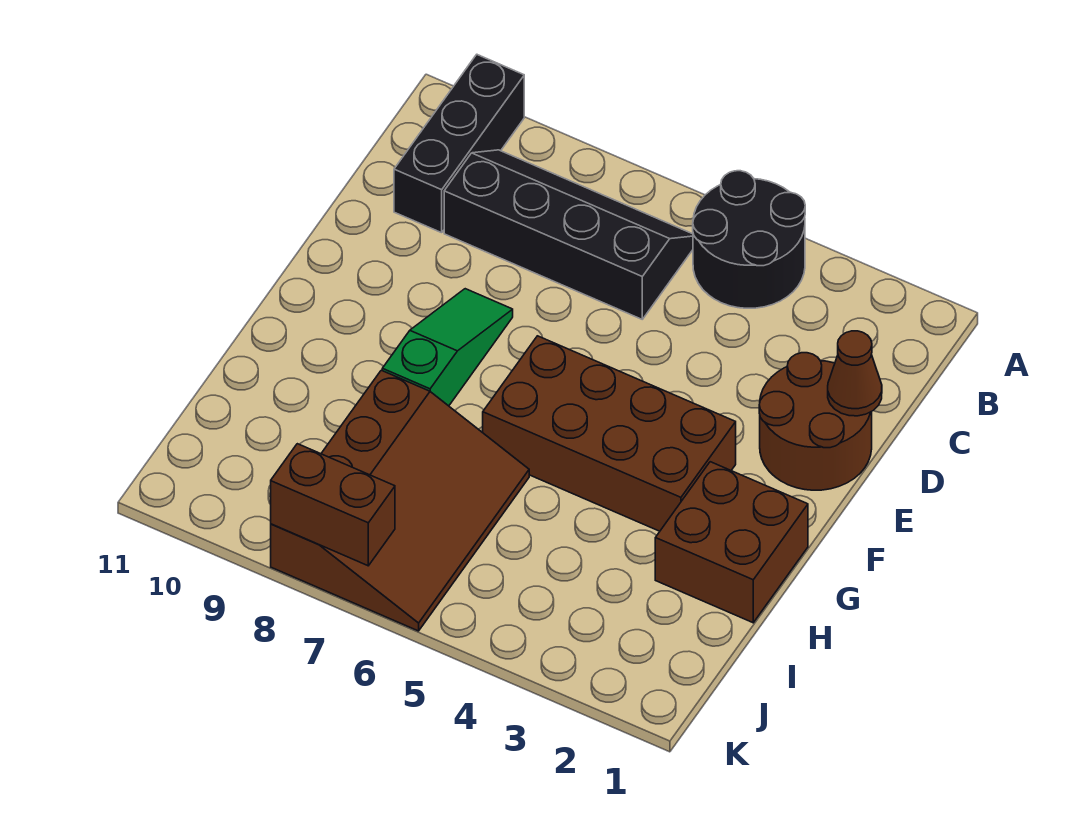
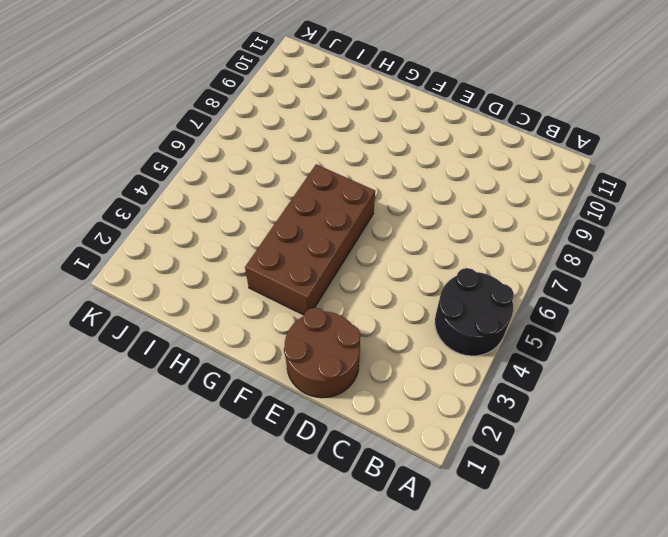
none -> black 1x3 brick [394,55,524,233]
none -> black 2x4 slope [444,150,693,319]

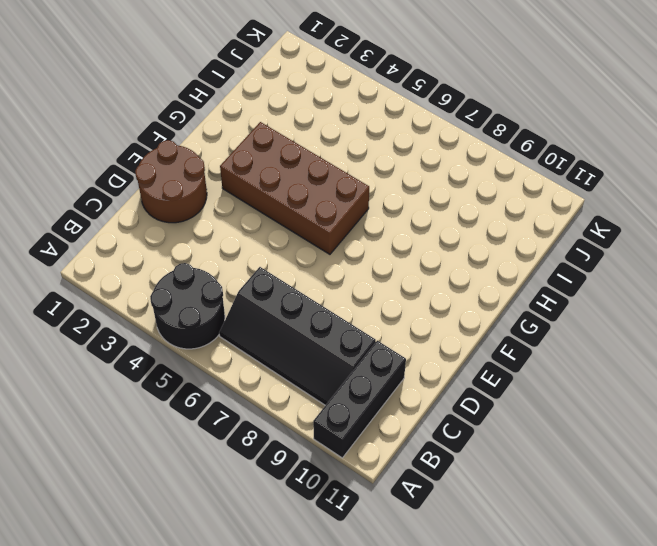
none -> green 1x3 slope [382,289,513,406]
none -> brown 2x2 brick [655,462,808,623]

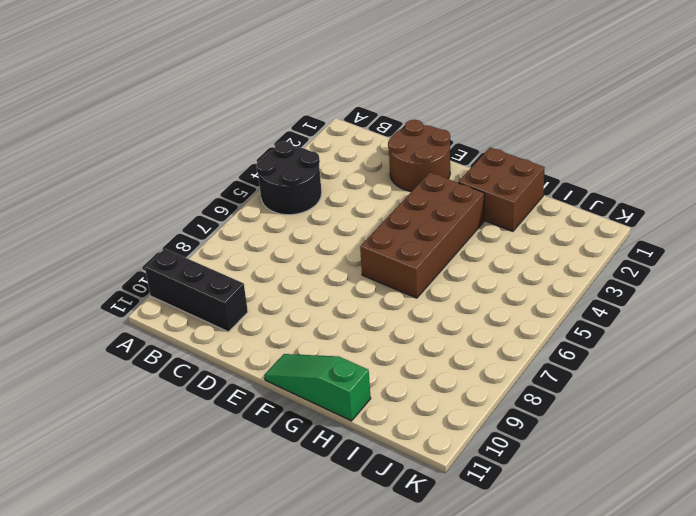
green 1x3 slope [264,354,371,421] -> green 1x3 slope moved to [382,289,513,406]
none -> black 2x4 slope [444,150,693,319]
none -> brown 3x4 slope [271,370,529,631]

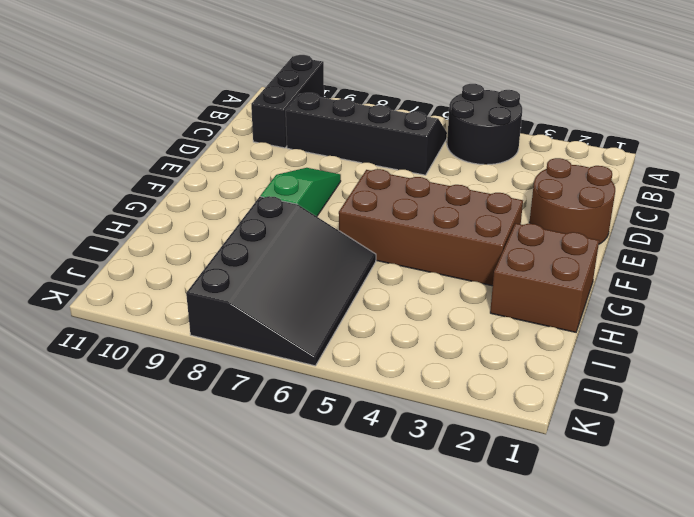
black 3x4 slope [186,196,376,366] -> brown 3x4 slope [271,370,529,631]
none -> brown 1x1 cone [828,331,882,416]
none -> brown 1x2 brick [271,444,395,566]

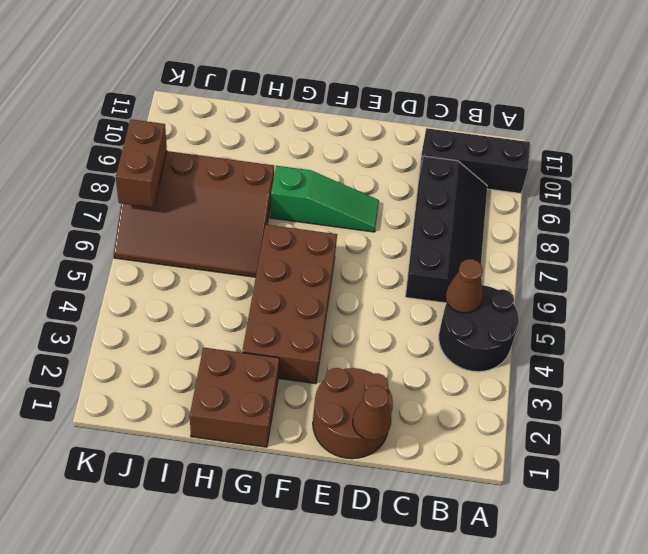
brown 1x1 cone [446,259,483,313] -> none

